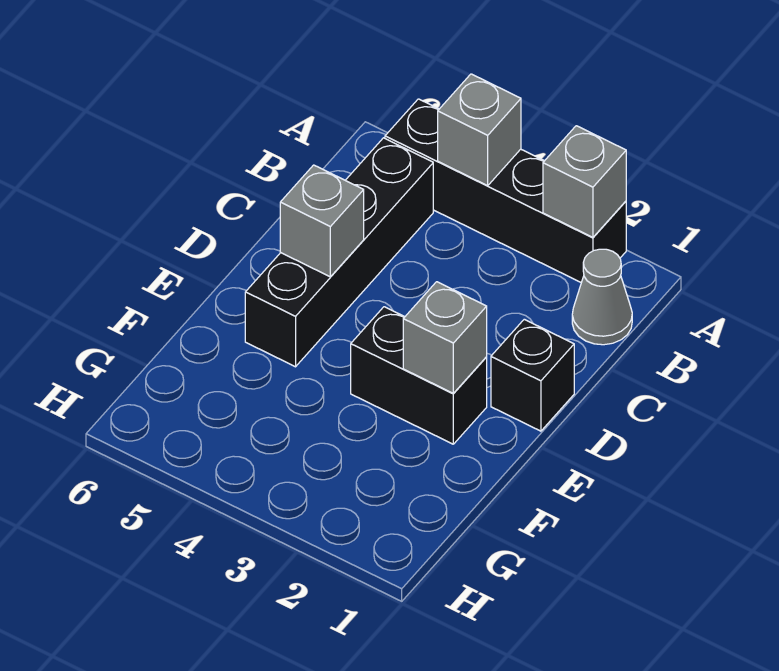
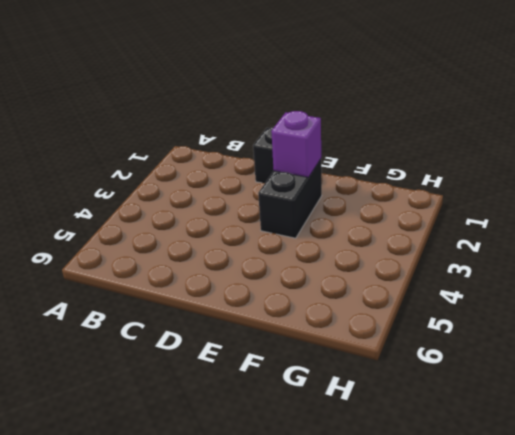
purple 1x1 brick [271,111,321,177] -> grey 1x1 brick [403,282,487,393]
none -> black 1x4 brick [385,99,626,283]
none -> grey 1x1 cone [572,249,632,345]

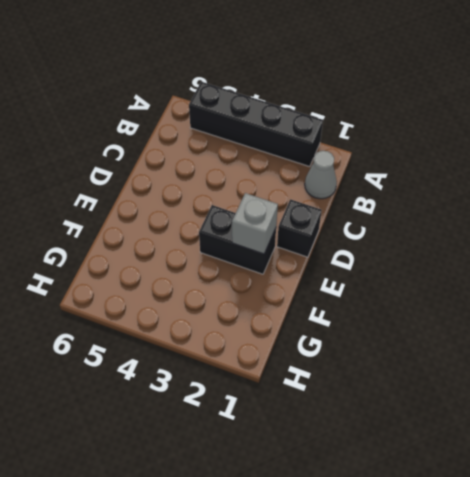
none -> black 1x4 brick [245,138,433,367]
none -> grey 1x1 brick [543,126,626,237]

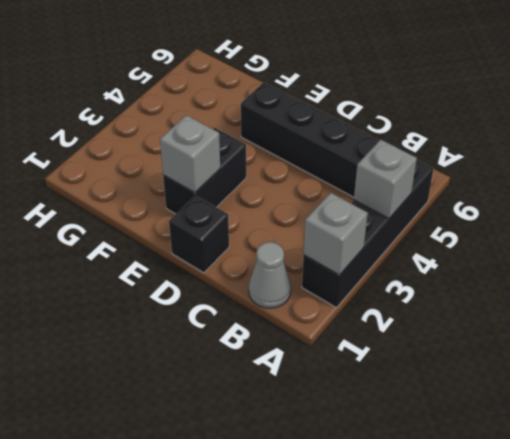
none -> grey 1x1 brick [280,165,364,277]

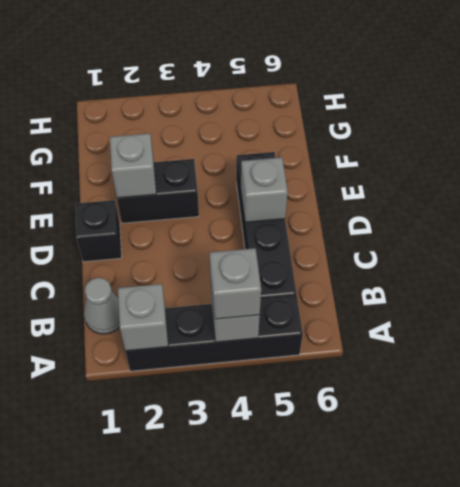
grey 1x1 brick [210,248,261,319] -> none

